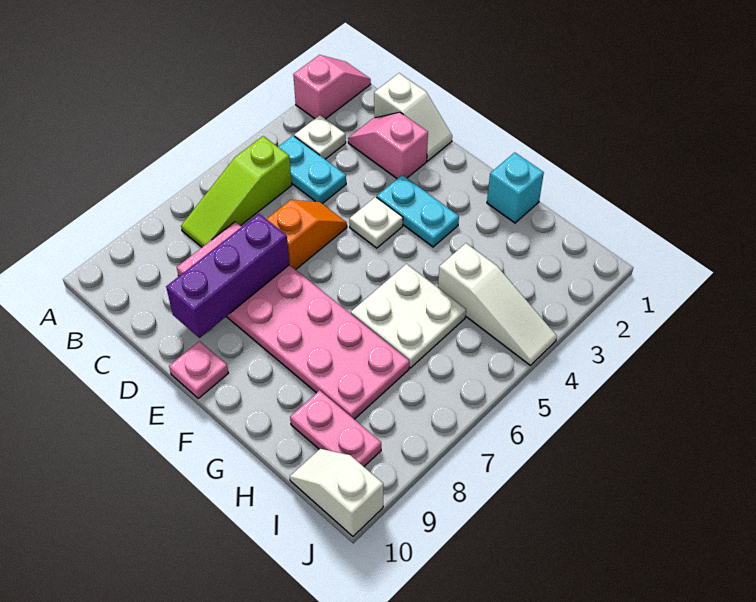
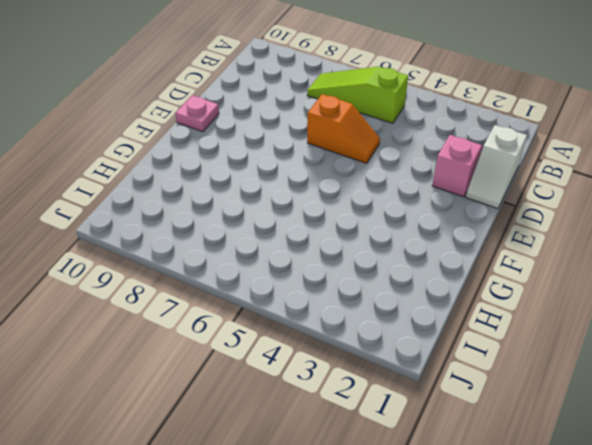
none -> pink 1x2 slope [293,55,371,119]
none -> white 1x1 plate [294,115,346,159]
none -> cyan 1x2 plate [279,136,346,204]

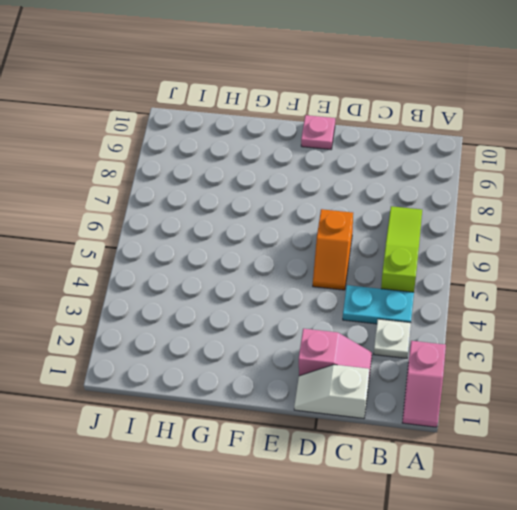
none -> pink 2x6 plate [177,222,409,419]
none -> cyan 1x2 plate [377,175,459,247]
none -> white 1x1 plate [349,197,403,248]

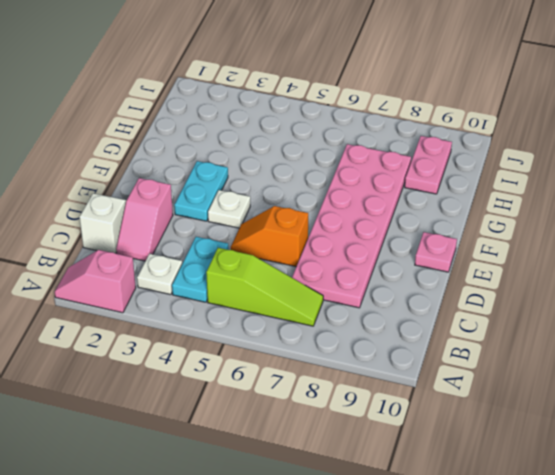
none -> cyan 1x1 brick [487,152,544,223]
none -> white 2x2 plate [351,264,466,368]
none -> white 1x3 slope [438,243,557,365]

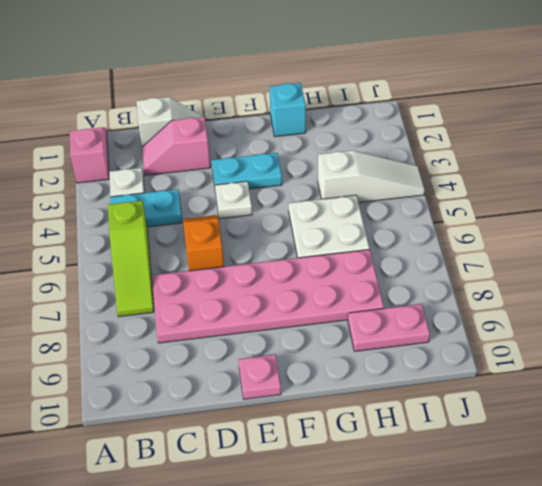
none -> white 1x2 slope [290,449,383,536]
none -> purple 1x3 brick [166,214,289,338]

